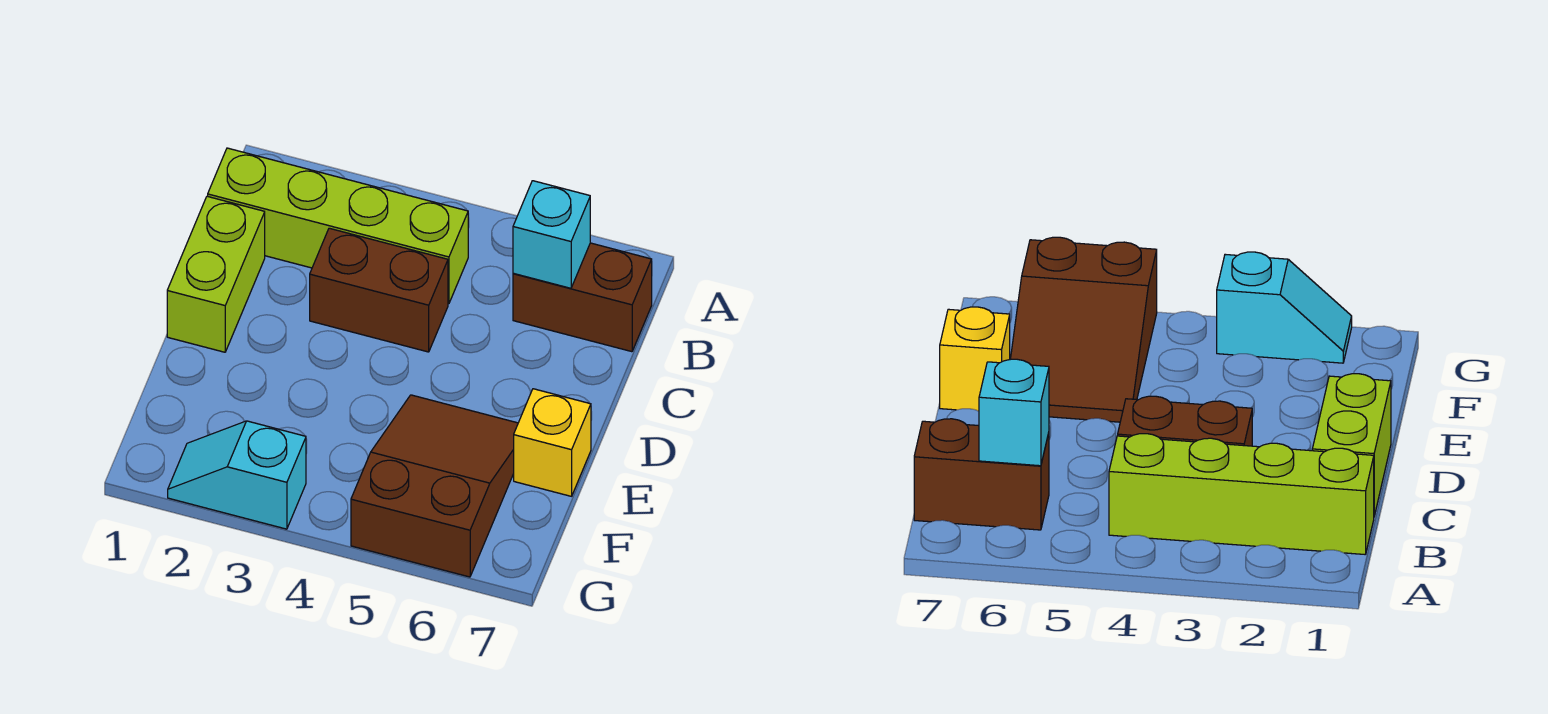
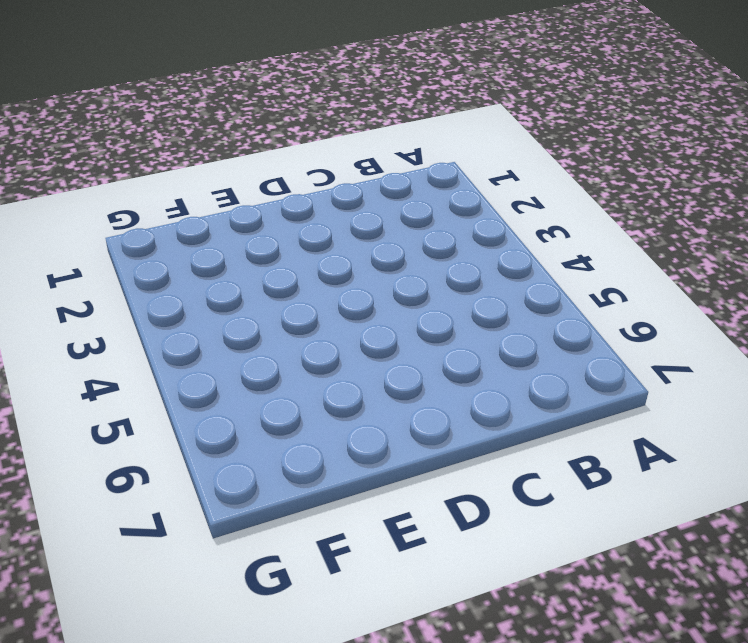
none -> lime 1x4 brick [208,148,468,304]
none -> brown 1x2 brick [513,243,652,352]

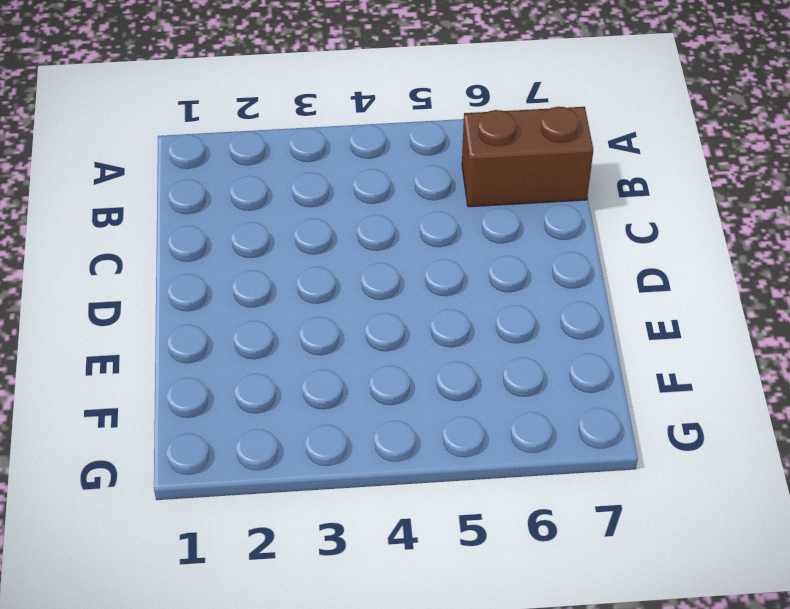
none -> lime 1x4 brick [208,148,468,304]
none -> lime 1x2 brick [167,196,265,352]

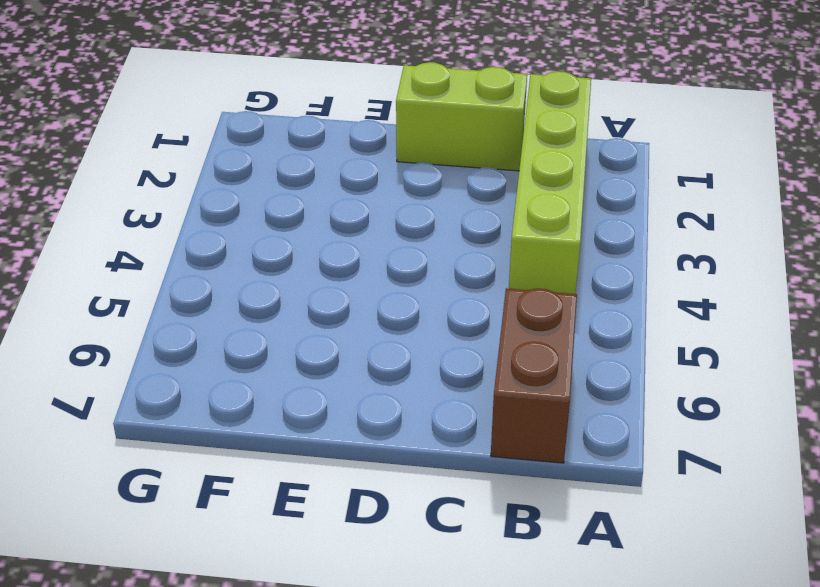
none -> brown 1x2 brick [310,228,448,352]
none -> brown 2x3 slope [351,395,518,577]

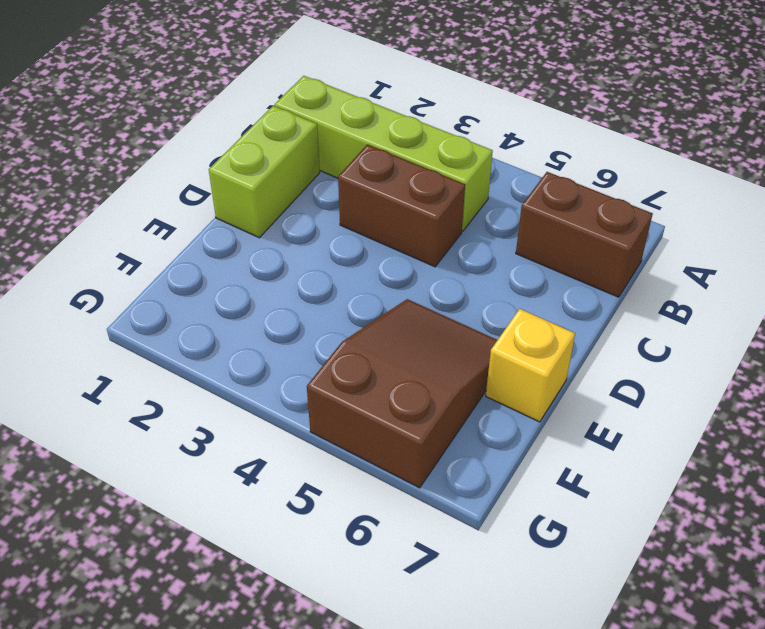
none -> cyan 1x2 slope [168,421,306,529]
none -> cyan 1x1 brick [513,181,590,288]

